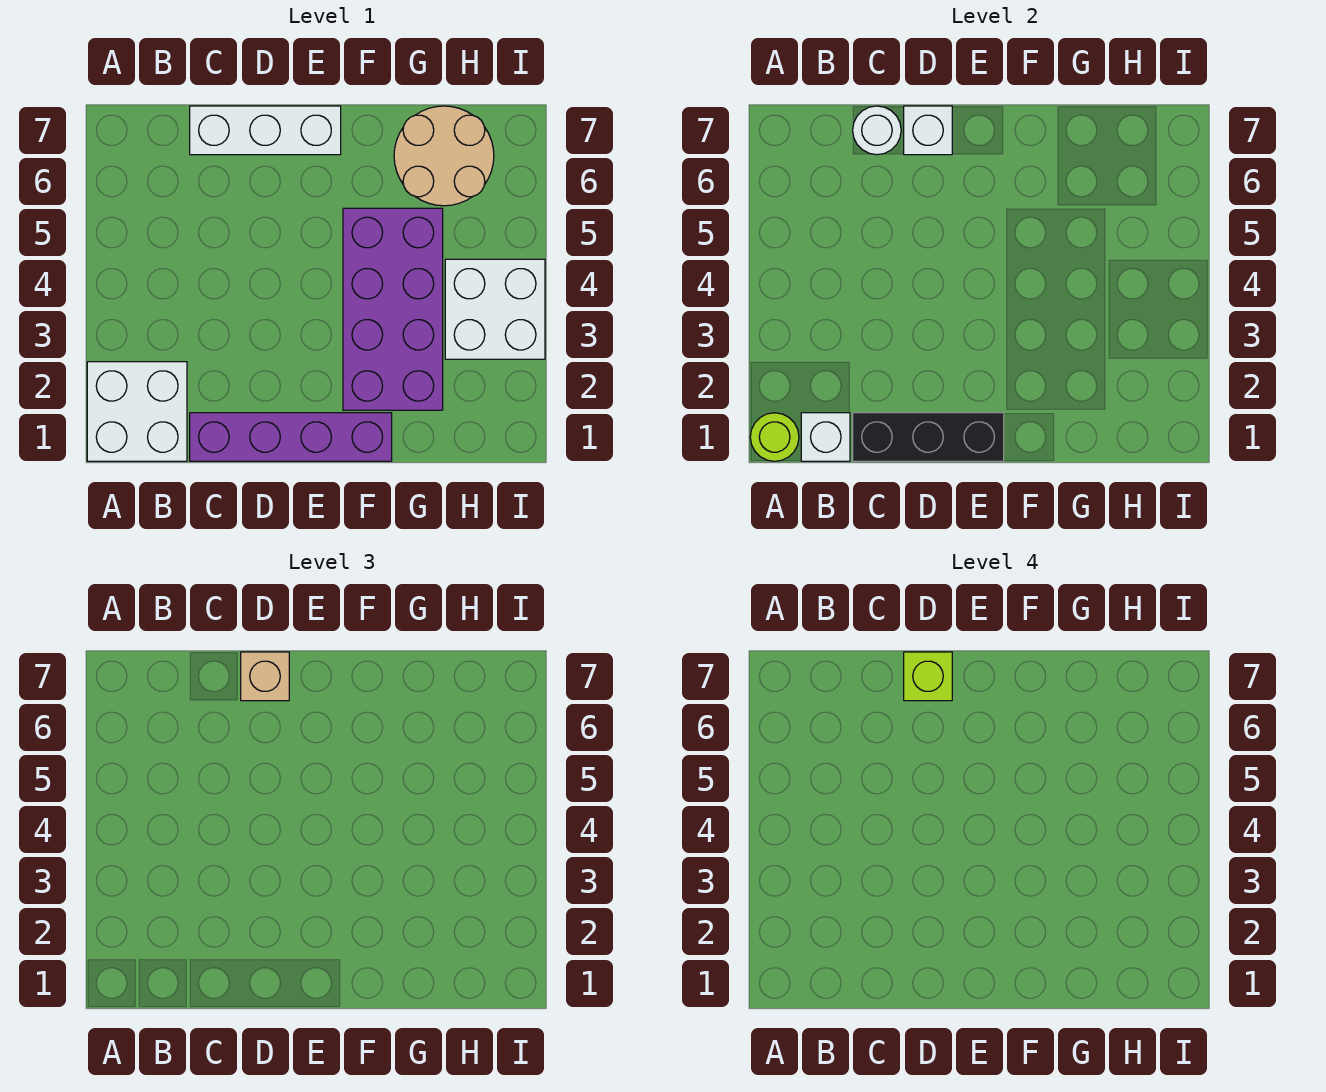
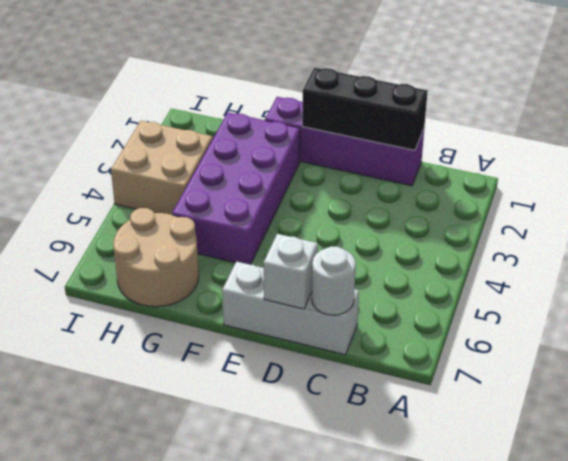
tan 2x2 brick [111,121,213,215] -> white 2x2 brick [445,259,545,359]
none -> white 2x2 brick [87,362,187,461]
none -> lime 1x1 round brick [750,413,799,461]
none -> white 1x1 brick [801,413,850,461]

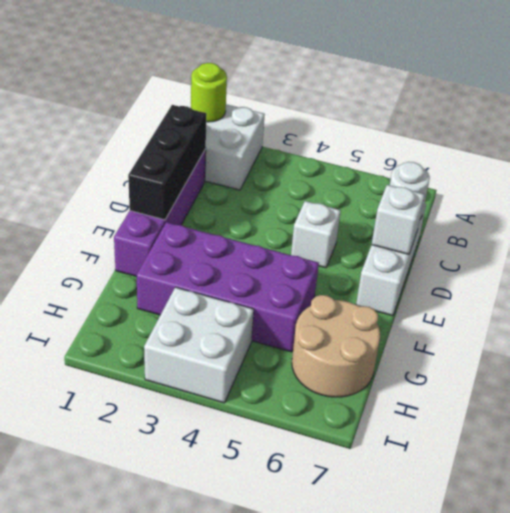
white 1x1 brick [291,201,341,268] -> white 1x1 brick moved to [801,413,850,461]
none -> tan 1x1 brick [241,652,289,701]
none -> lime 1x1 brick [904,652,952,701]

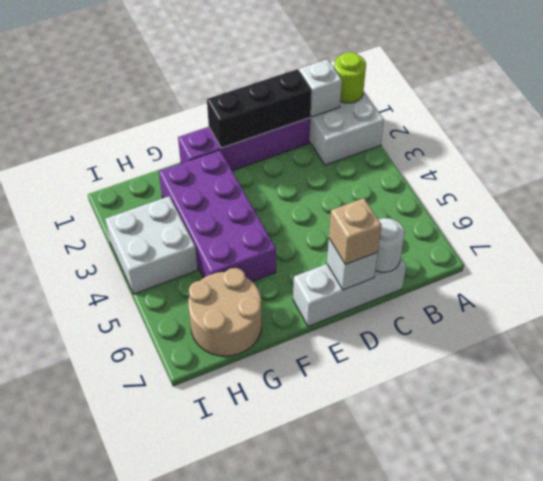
none -> lime 1x1 brick [904,652,952,701]

